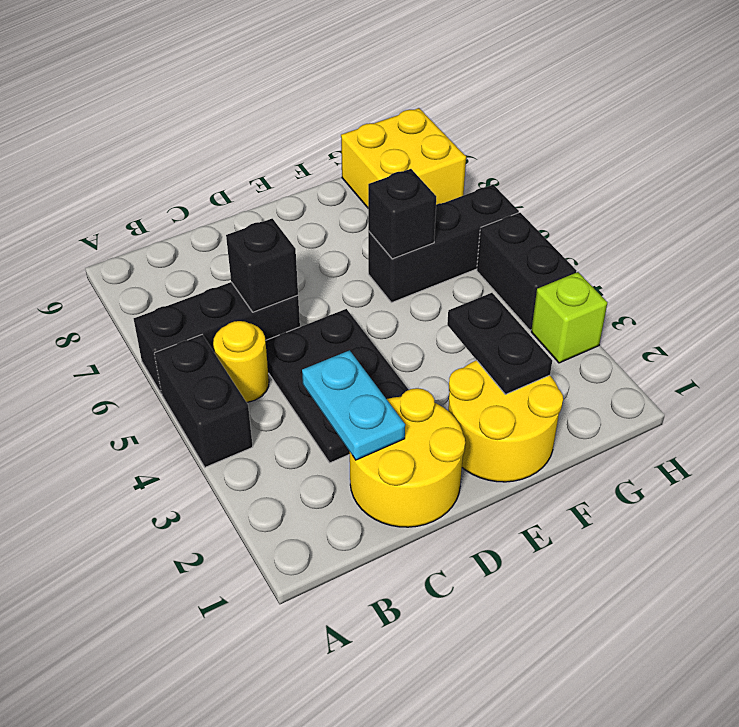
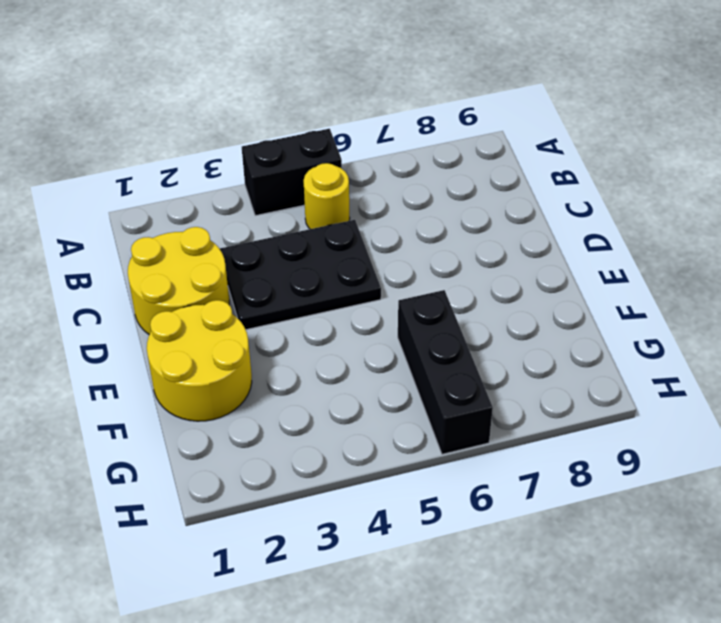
none -> black 1x3 brick [134,282,300,394]
none -> yellow 2x2 brick [341,108,466,208]
none -> lime 1x1 brick [531,272,607,363]

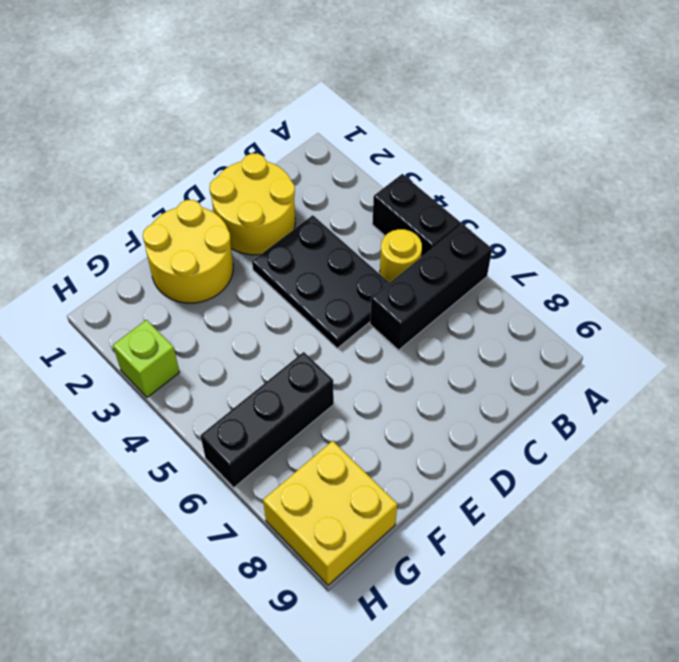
none -> black 1x2 brick [477,213,576,330]
none -> cyan 1x2 plate [302,350,405,460]
none -> black 1x1 brick [226,219,298,312]

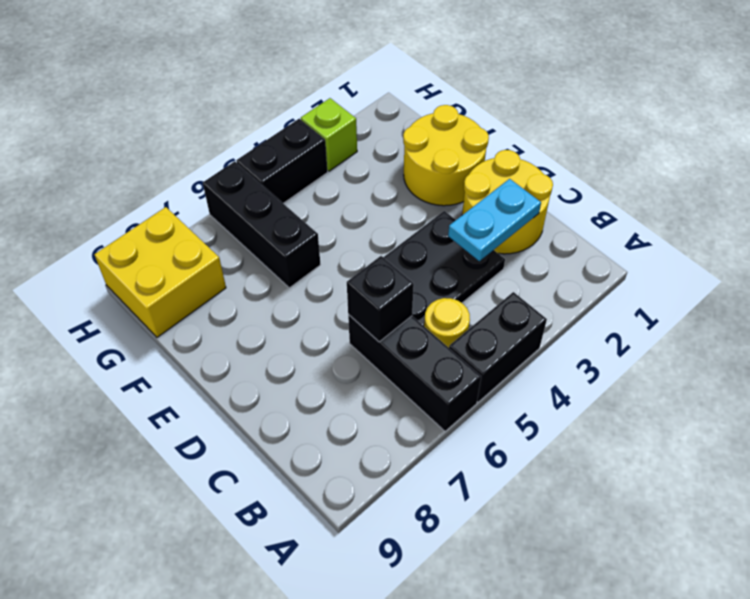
none -> black 1x2 plate [447,293,552,394]
none -> black 1x1 brick [368,169,436,259]

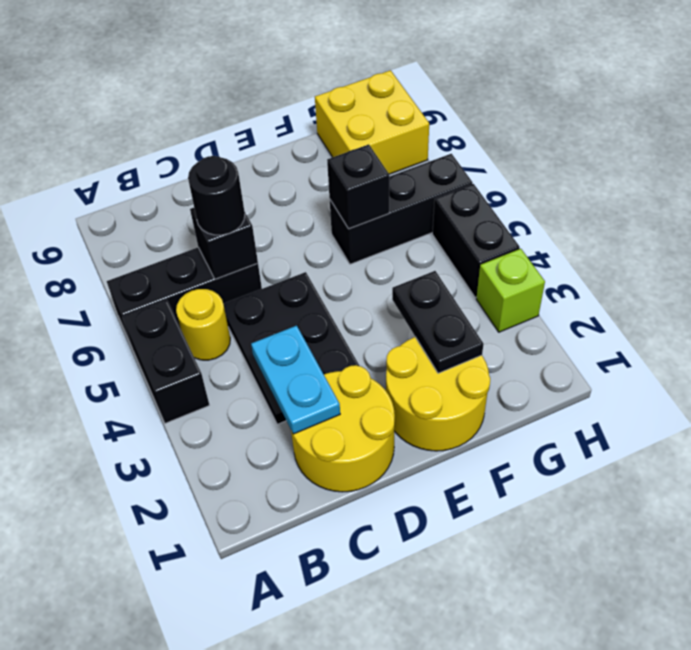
black 1x1 round brick [188,156,245,235] -> none

